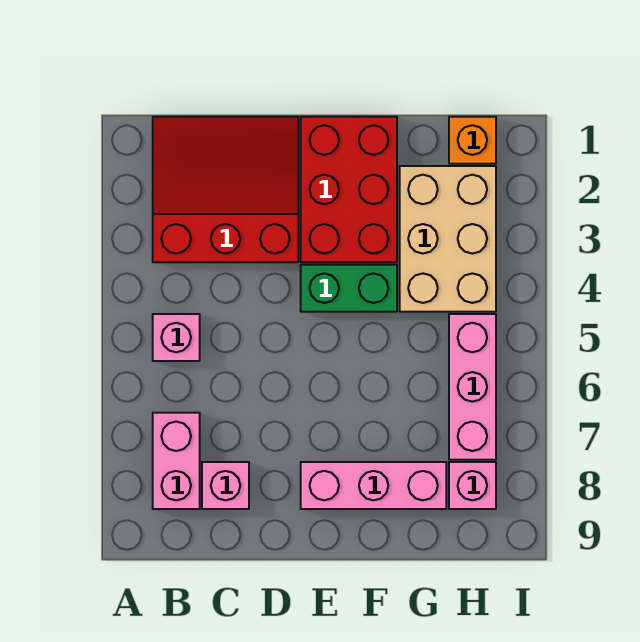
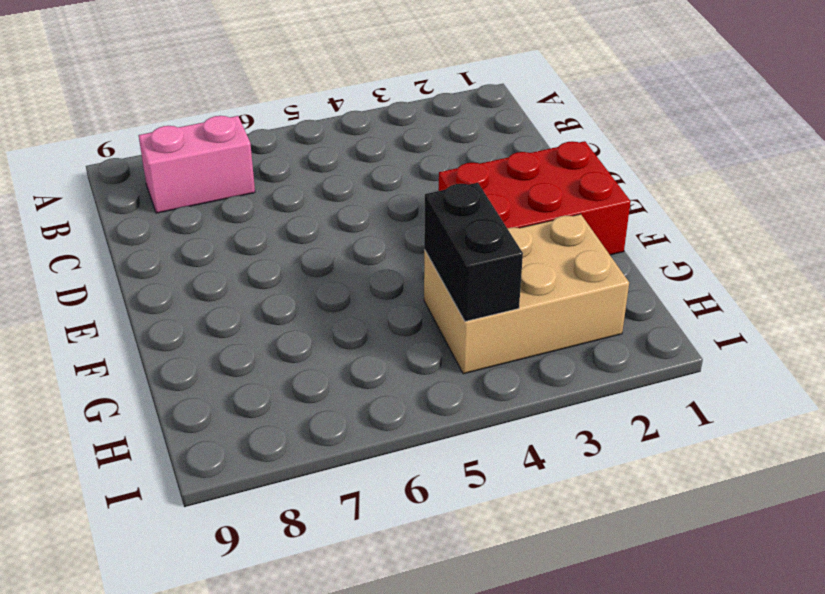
black 1x2 brick [424,183,523,321] -> none
none -> red 3x3 slope [153,117,298,262]
none -> pink 1x1 brick [153,314,200,361]

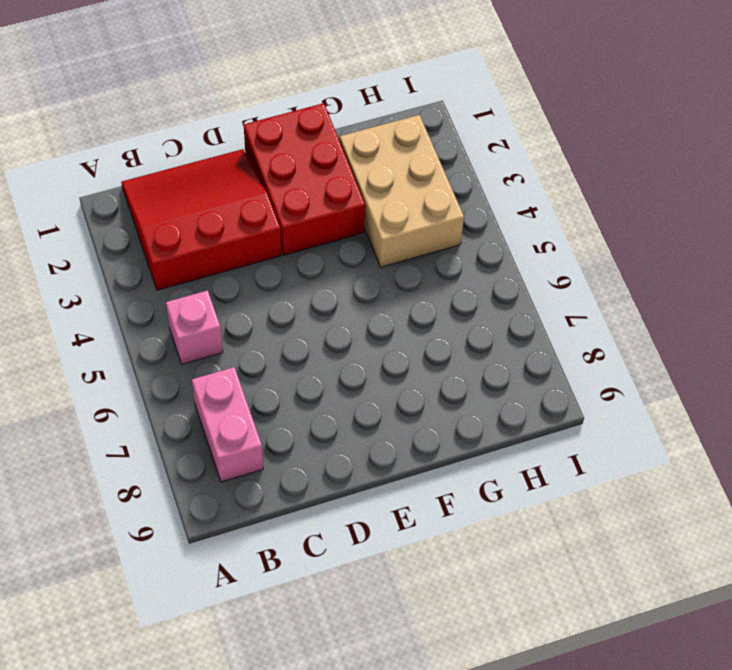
none -> pink 1x1 brick [202,462,249,509]
none -> green 1x2 brick [301,265,397,312]

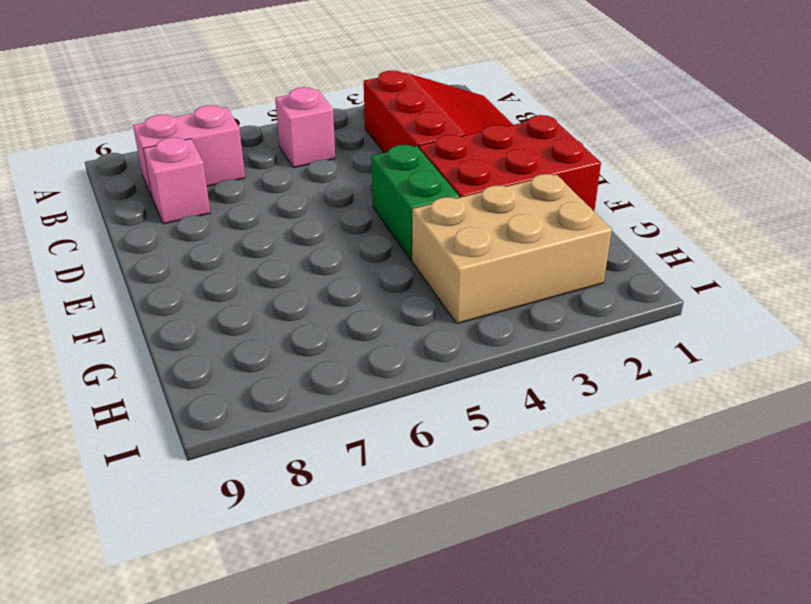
none -> pink 1x3 brick [301,462,446,509]
none -> orange 1x1 brick [449,117,496,164]

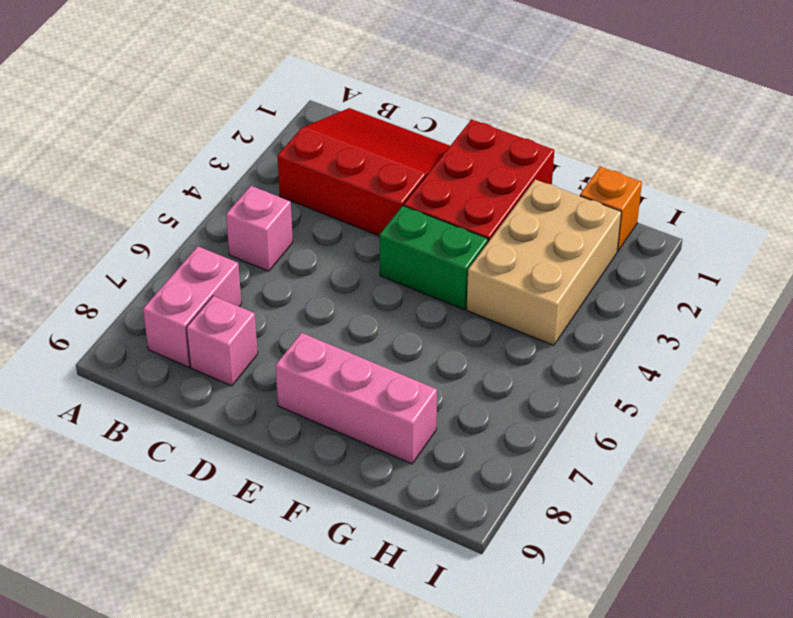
none -> pink 1x3 brick [449,314,496,460]
none -> pink 1x1 brick [449,462,496,509]

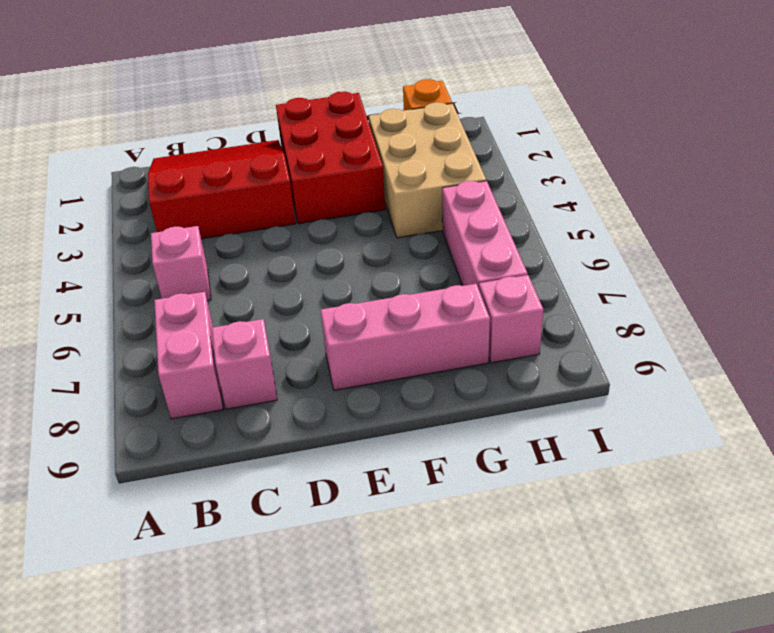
none -> green 1x2 brick [301,265,397,312]

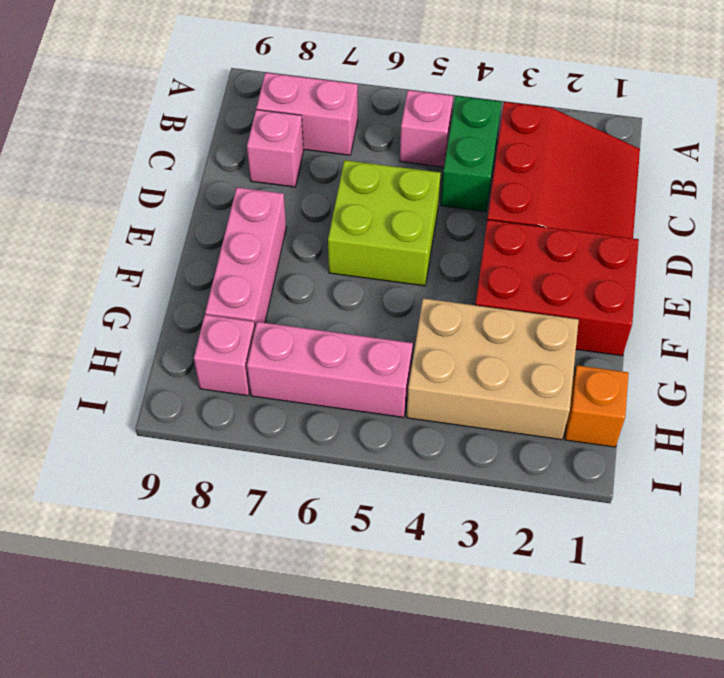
green 1x2 brick [441,96,501,212] -> green 1x2 brick moved to [301,265,397,312]
lime 2x2 brick [328,160,441,286] -> none

